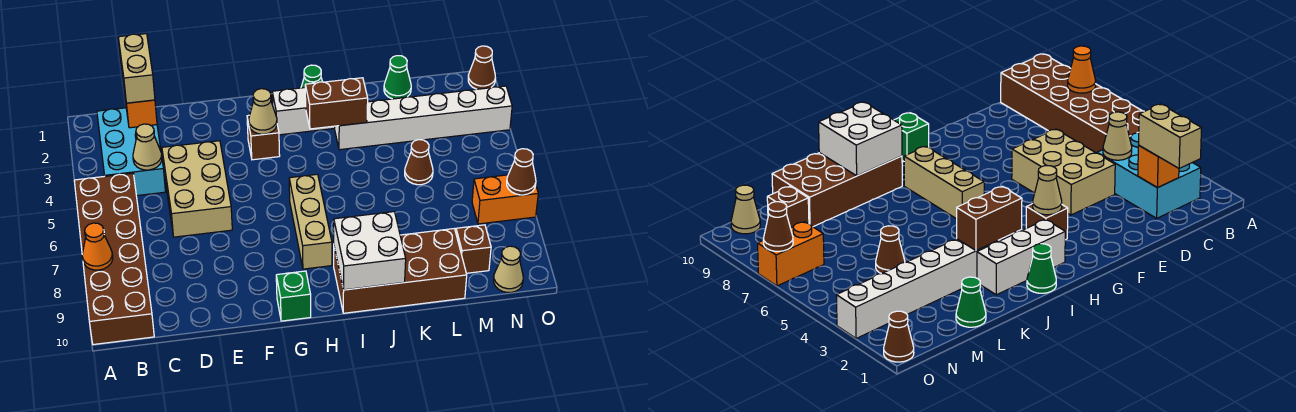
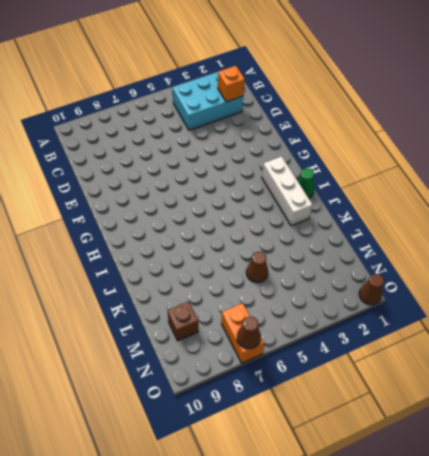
none -> brown 2x6 brick [74,173,154,345]
none -> tan 2x3 brick [162,141,232,237]
none -> brown 1x1 brick [247,115,280,160]

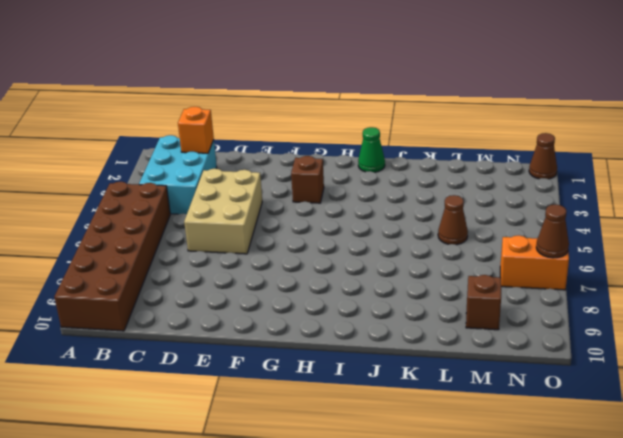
none -> green 1x1 brick [276,271,311,321]
none -> white 1x3 brick [272,88,335,135]
none -> tan 1x3 brick [289,174,332,269]

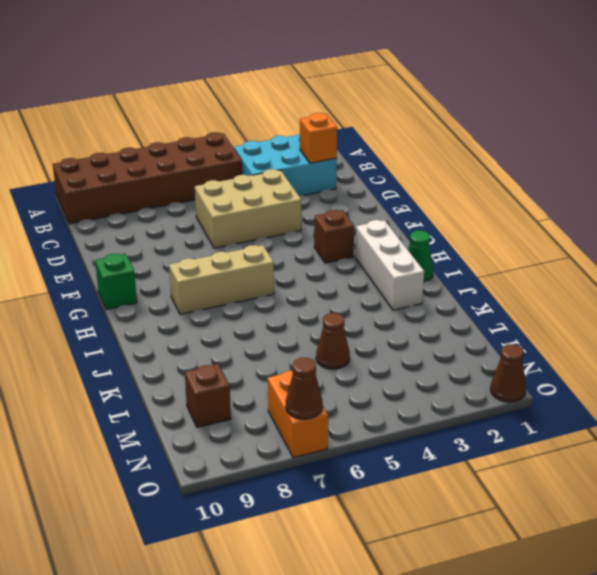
none -> brown 2x4 brick [334,229,467,313]
none -> white 1x6 brick [335,86,512,150]
none -> green 1x1 cone [384,56,411,99]

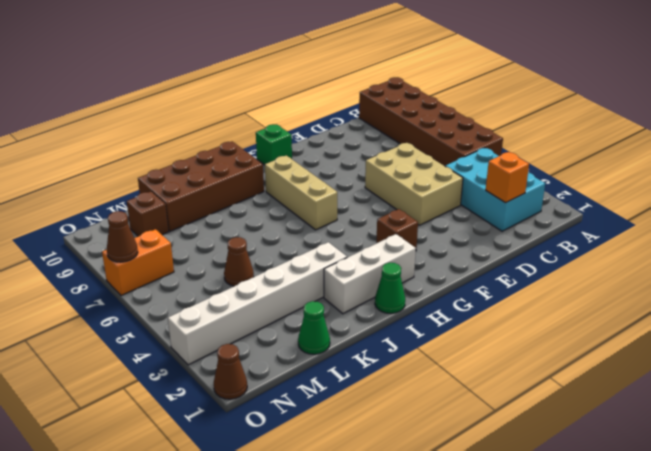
none -> tan 1x1 cone [494,246,523,292]
none -> orange 1x1 cone [82,223,113,270]
none -> tan 1x1 cone [133,124,162,170]

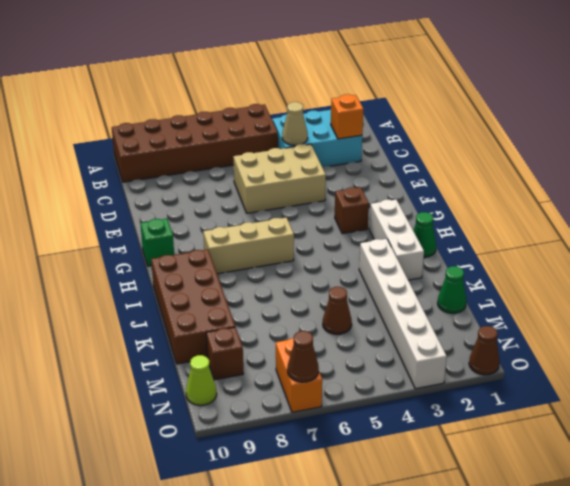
lime 1x1 cone [186,355,217,405] -> tan 1x1 cone [494,246,523,292]
none -> orange 1x1 cone [82,223,113,270]
none -> tan 1x1 cone [249,89,277,134]
none -> brown 1x2 brick [305,78,368,129]

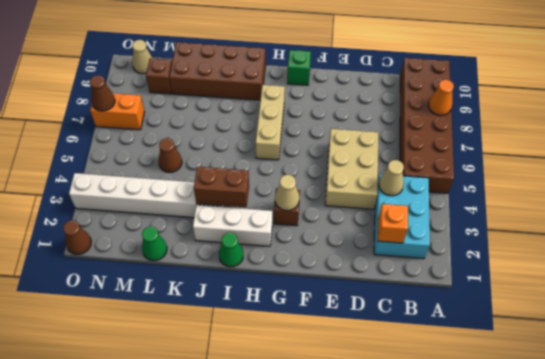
none -> white 2x2 brick [334,212,406,290]
none -> tan 1x2 brick [118,34,155,103]

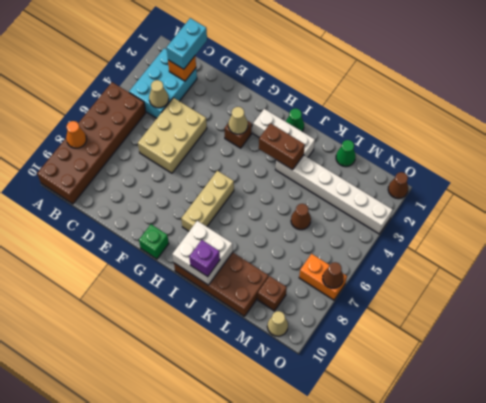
cyan 1x2 brick [167,18,207,69] -> tan 1x2 brick [118,34,155,103]
purple 1x1 brick [189,240,220,277] -> none

